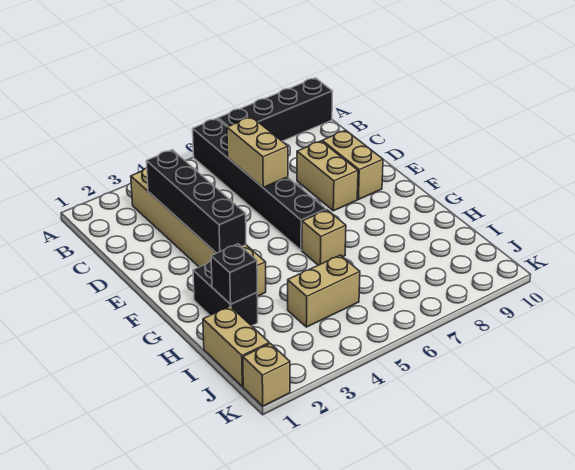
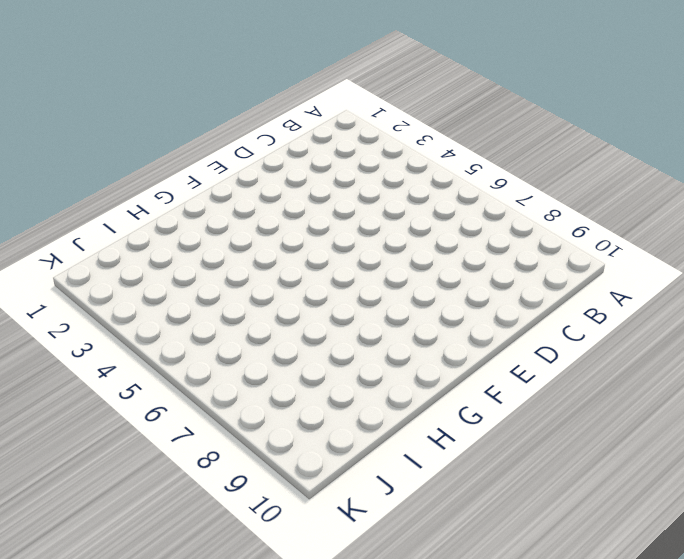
none -> black 1x6 brick [193,118,326,250]
none -> black 1x4 brick [218,78,333,141]
none -> tan 1x6 brick [131,168,266,296]

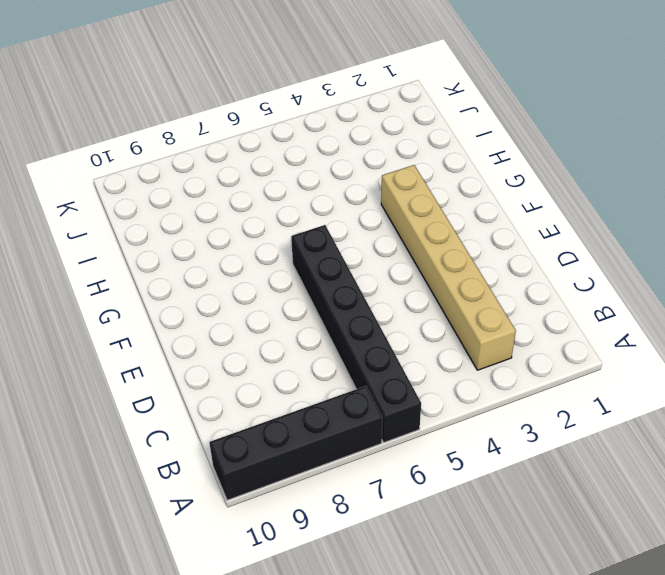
none -> tan 1x2 brick [297,141,358,211]
none -> tan 1x2 brick [322,130,383,200]
none -> black 1x2 brick [193,261,258,326]

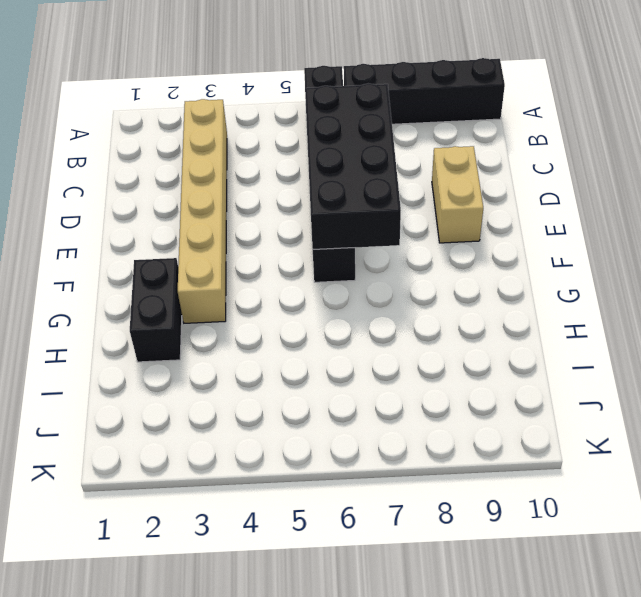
black 2x4 brick [305,84,401,249] -> tan 1x2 brick [227,117,288,187]
none -> tan 1x2 brick [297,141,358,211]
none -> tan 1x1 brick [302,210,346,265]
none -> tan 1x2 brick [203,306,269,387]

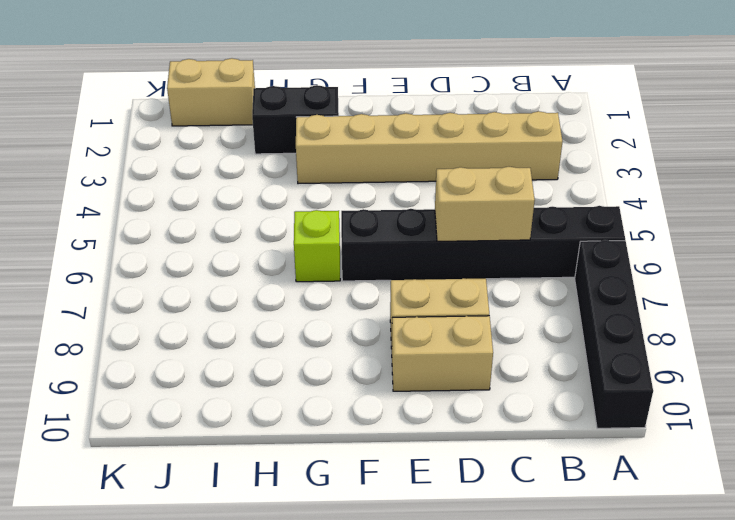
lime 1x1 brick [294,210,340,282] -> tan 1x1 brick [302,210,346,265]
none -> tan 1x2 brick [288,255,360,327]
none -> tan 1x1 brick [243,344,290,406]
none -> black 1x4 brick [146,150,246,253]

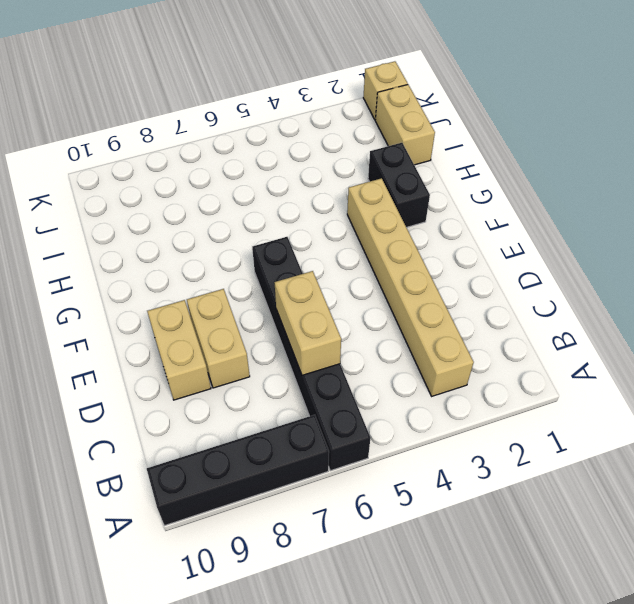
none -> tan 1x1 brick [302,210,346,265]
none -> tan 1x2 brick [288,255,360,327]
none -> black 1x4 brick [146,150,246,253]

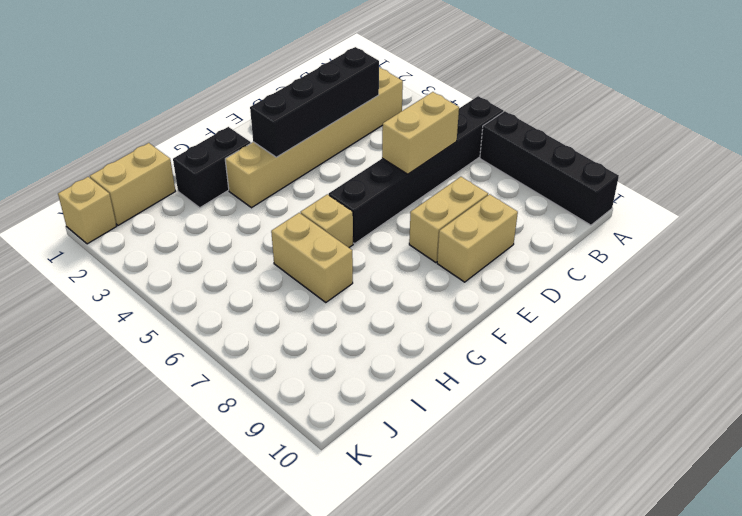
tan 1x2 brick [271,213,353,302] -> tan 1x2 brick moved to [288,255,360,327]
none -> black 1x1 brick [211,244,257,304]

